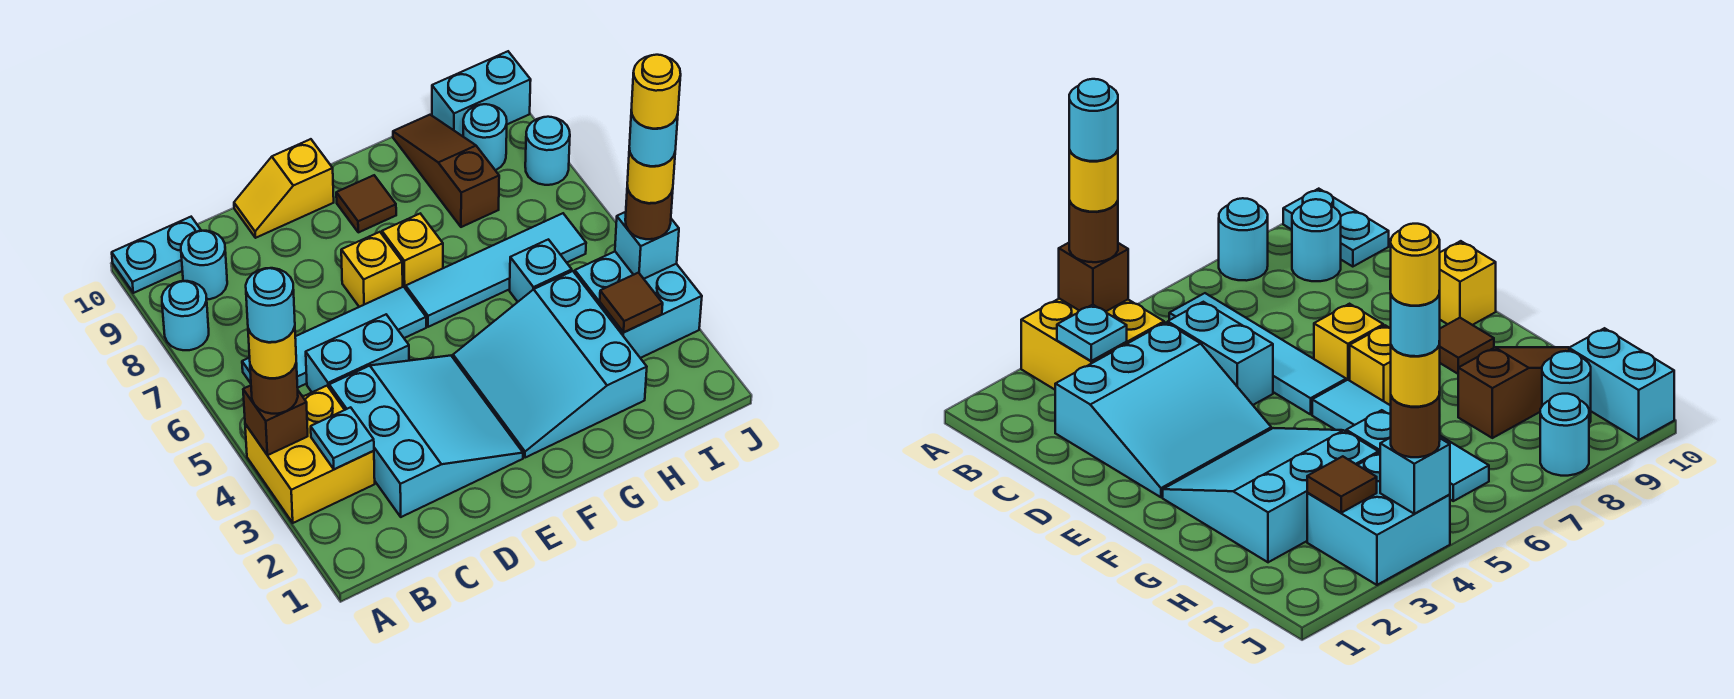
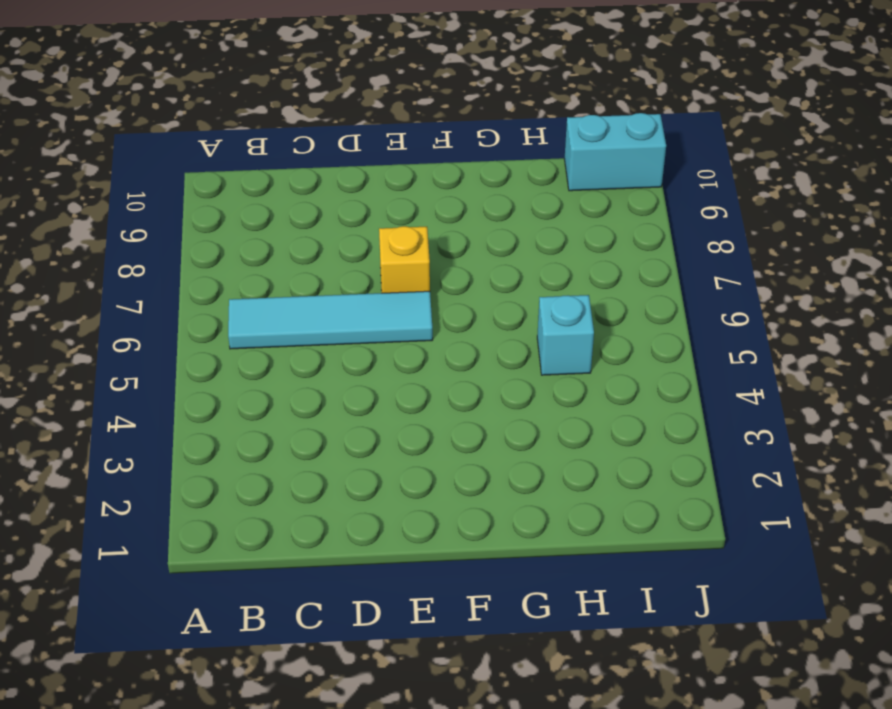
none -> yellow 2x2 brick [245,386,375,523]
none -> cyan 1x1 round brick [162,281,209,350]
none -> cyan 1x2 plate [112,217,201,293]
none -> cyan 1x1 round brick [181,231,227,300]

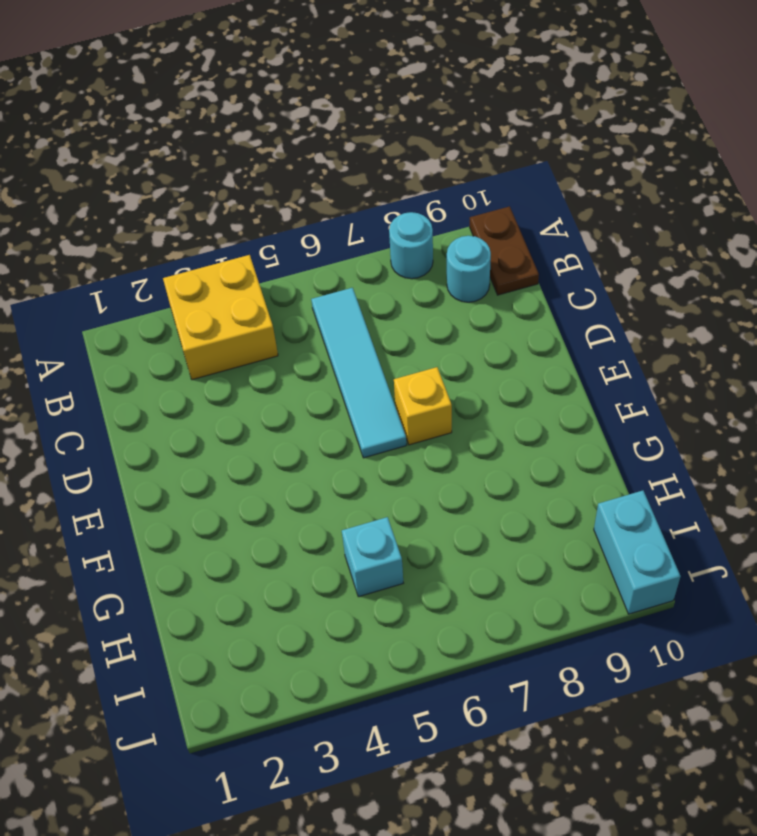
brown 1x2 plate [470,206,539,295] -> cyan 1x2 plate [112,217,201,293]
none -> cyan 3x3 slope [329,356,523,517]
none -> cyan 1x2 brick [306,315,409,392]
none -> yellow 1x2 slope [234,139,334,238]
none -> cyan 3x3 slope [453,271,647,458]

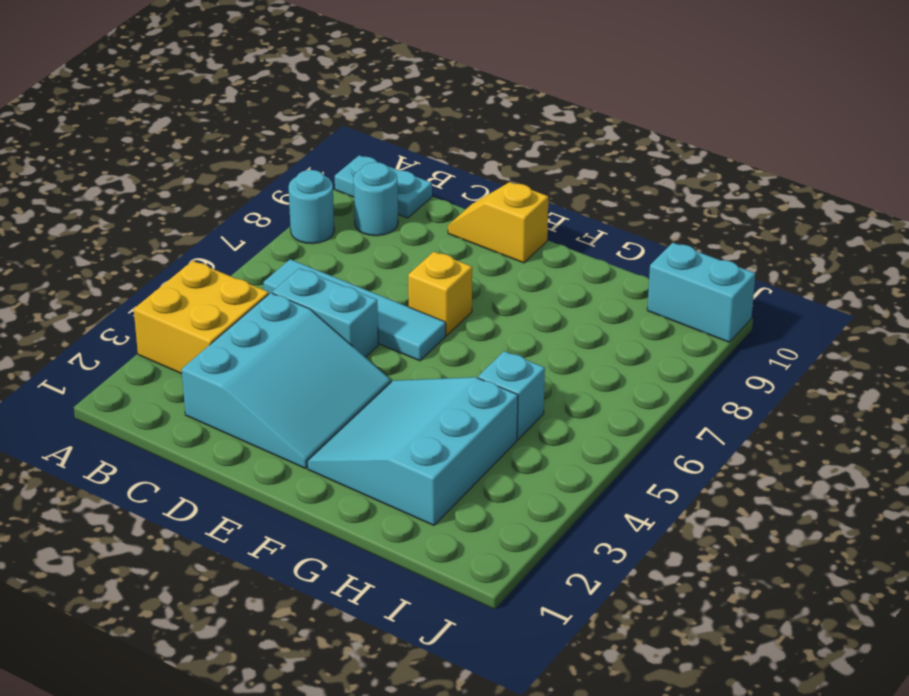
none -> cyan 1x4 tile [406,213,586,327]
none -> yellow 1x1 brick [382,214,443,289]
none -> brown 1x1 tile [336,175,396,232]
none -> brown 1x3 slope [393,115,499,227]

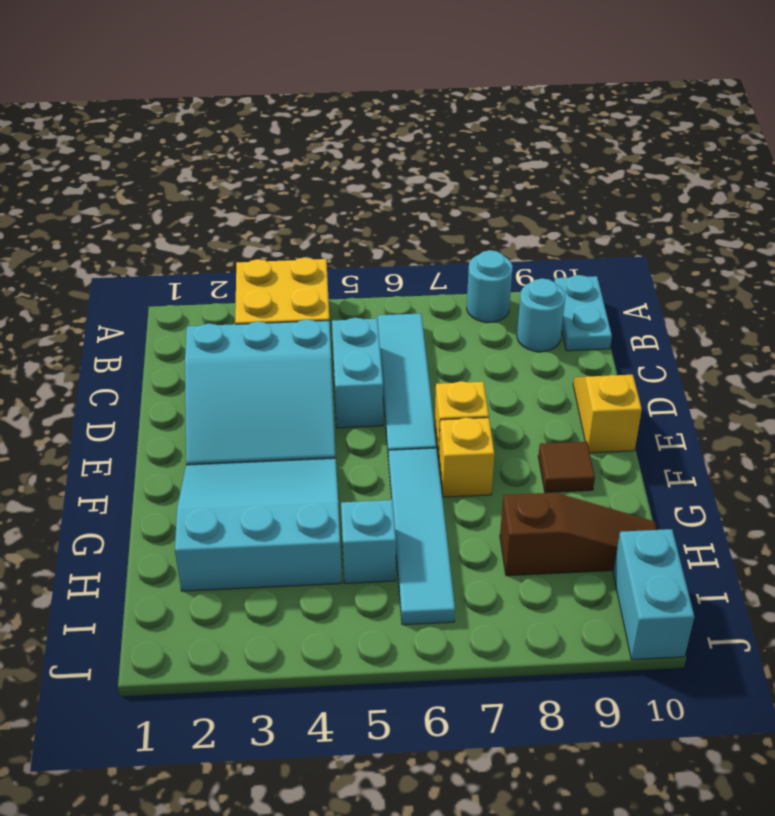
none -> cyan 2x2 brick [575,252,702,358]
none -> cyan 1x1 round brick [463,104,507,170]
none -> cyan 1x1 round brick [525,117,570,185]
none -> brown 1x1 brick [243,385,308,455]

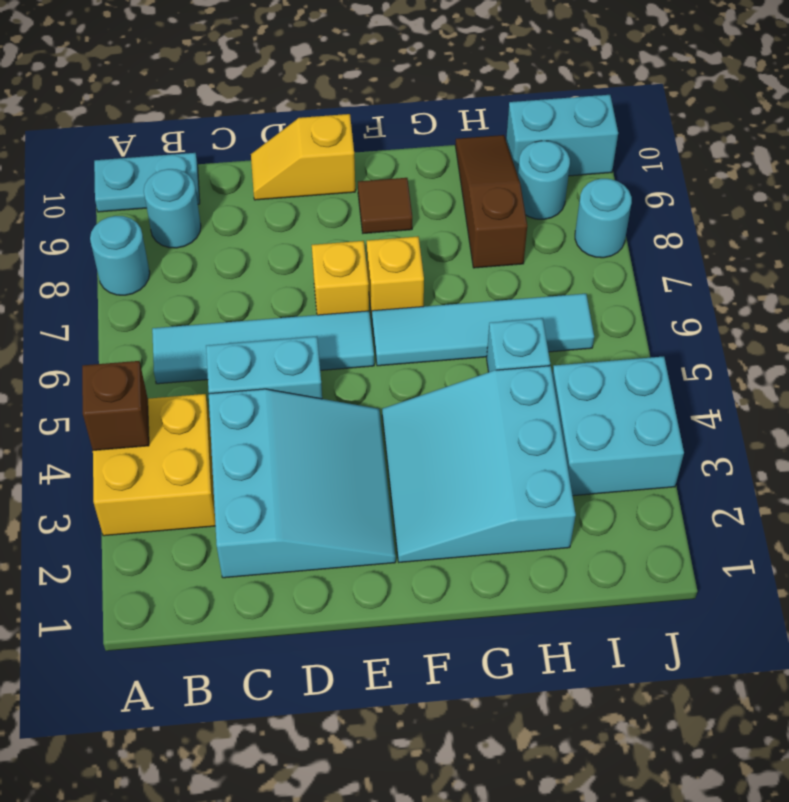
none -> cyan 1x1 plate [311,407,374,469]
none -> brown 1x1 tile [600,273,663,332]
none -> cyan 1x1 brick [615,212,679,279]
none -> brown 1x1 round brick [250,363,298,414]

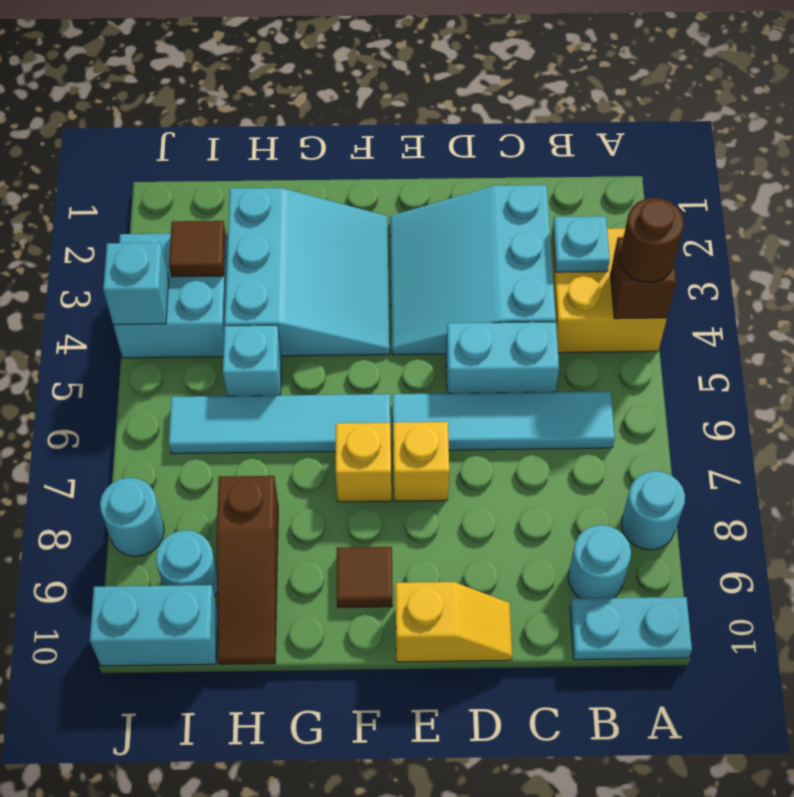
none -> brown 1x1 round brick [625,186,673,239]
none -> yellow 1x1 round brick [248,327,296,378]
none -> yellow 1x1 round brick [627,149,675,203]
none -> cyan 1x1 round brick [246,268,295,342]

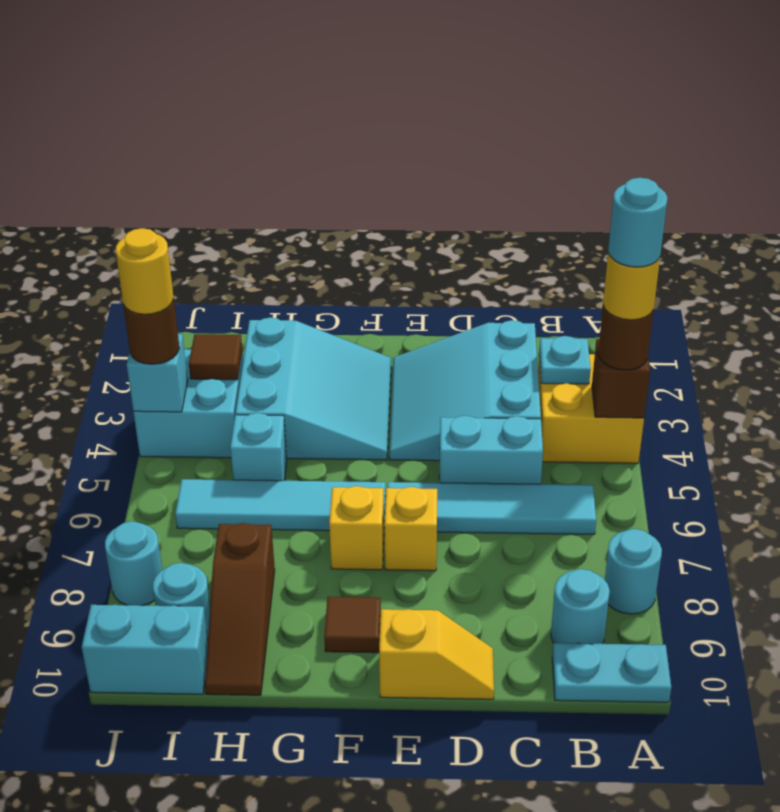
none -> cyan 1x1 round brick [629,110,678,166]
none -> yellow 1x1 round brick [631,55,681,129]

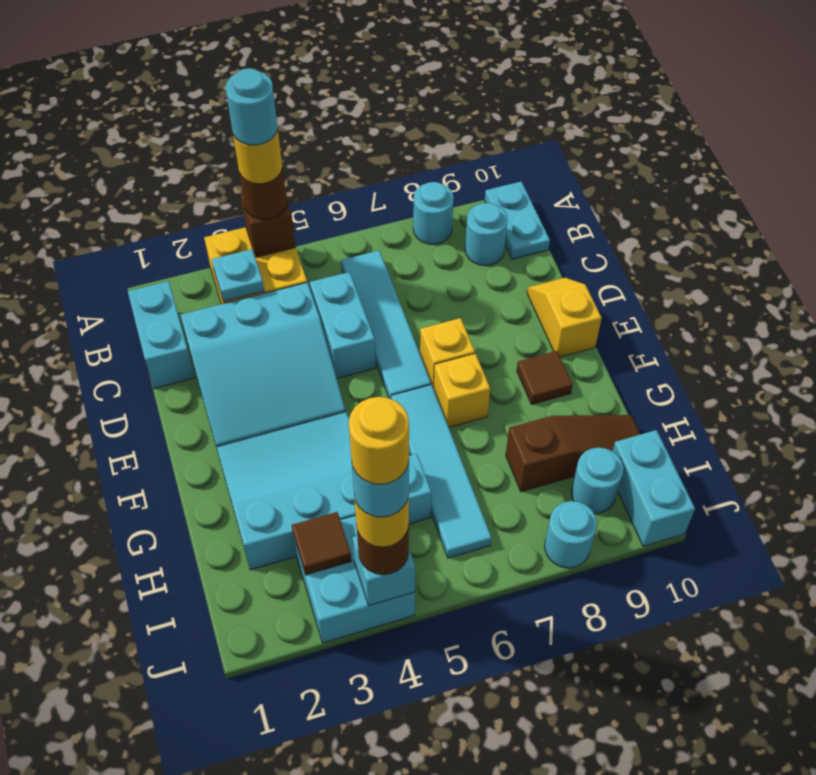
cyan 1x2 brick [128,281,195,389] -> none

